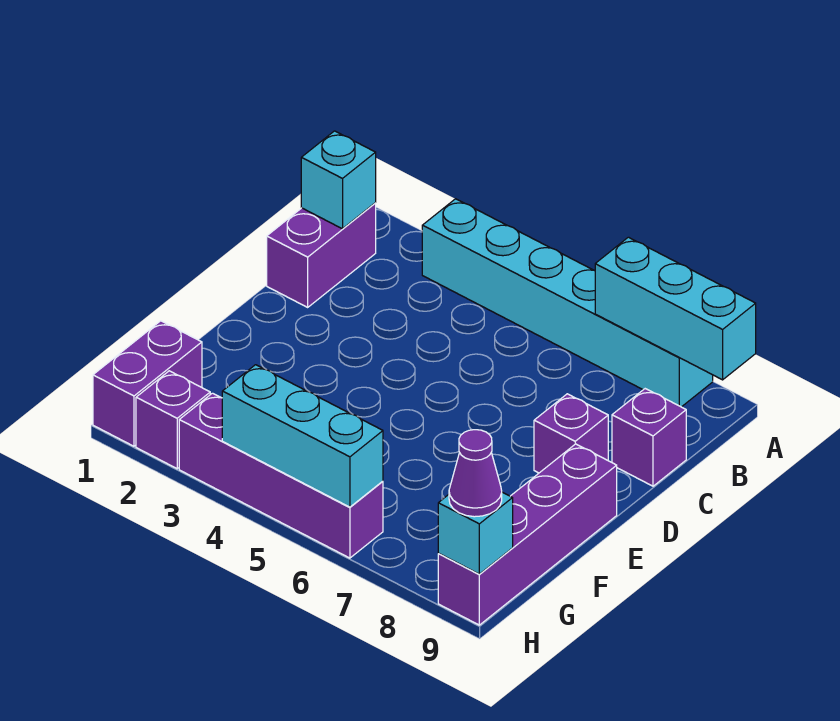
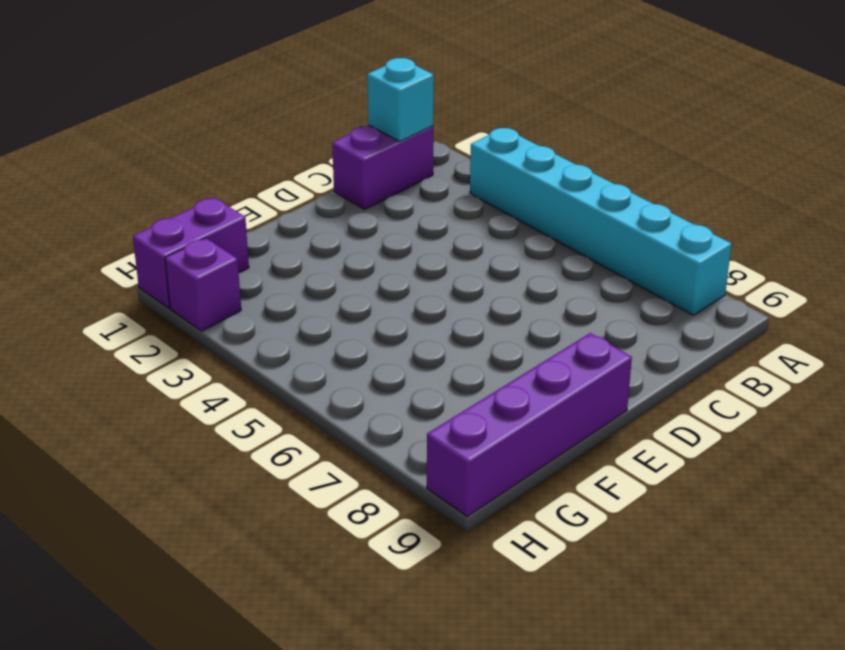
none -> purple 1x1 brick [612,389,686,486]
none -> purple 1x1 brick [534,394,608,473]
none -> purple 1x4 brick [179,393,383,558]

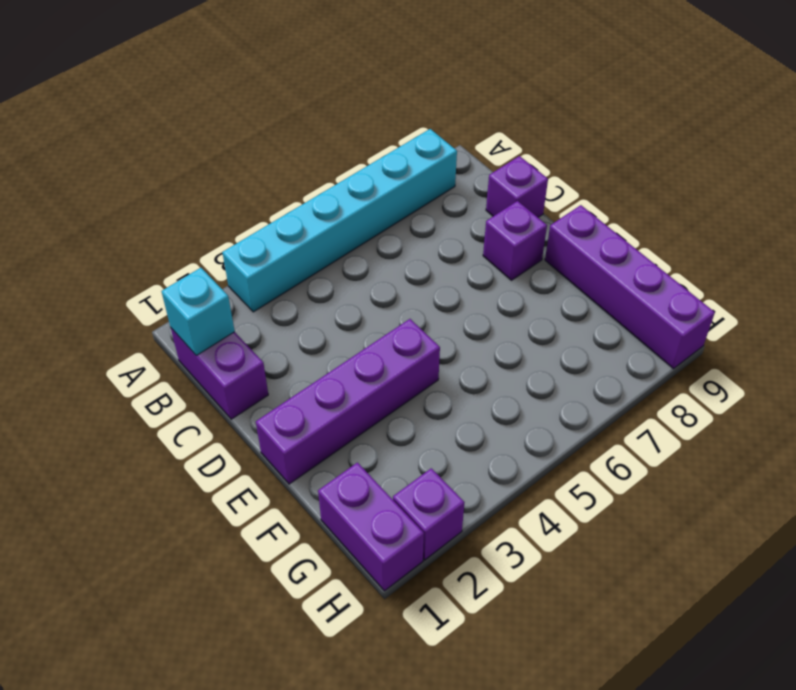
purple 1x4 brick [256,319,440,484] -> purple 1x4 brick moved to [179,393,383,558]
none -> cyan 1x3 brick [595,237,756,380]
none -> cyan 1x3 brick [222,365,383,507]
none -> cyan 1x1 brick [438,492,513,574]

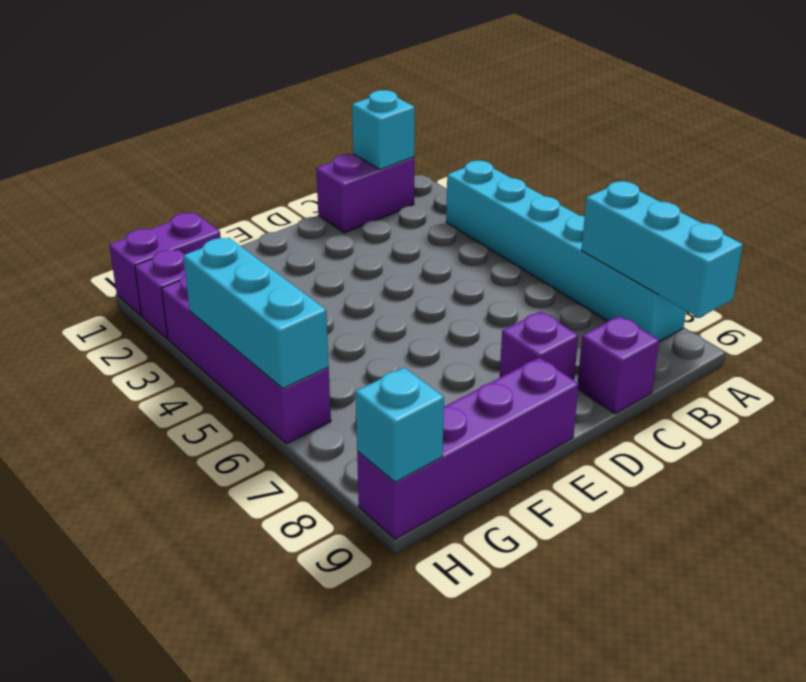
none -> purple 1x1 cone [449,430,502,517]

